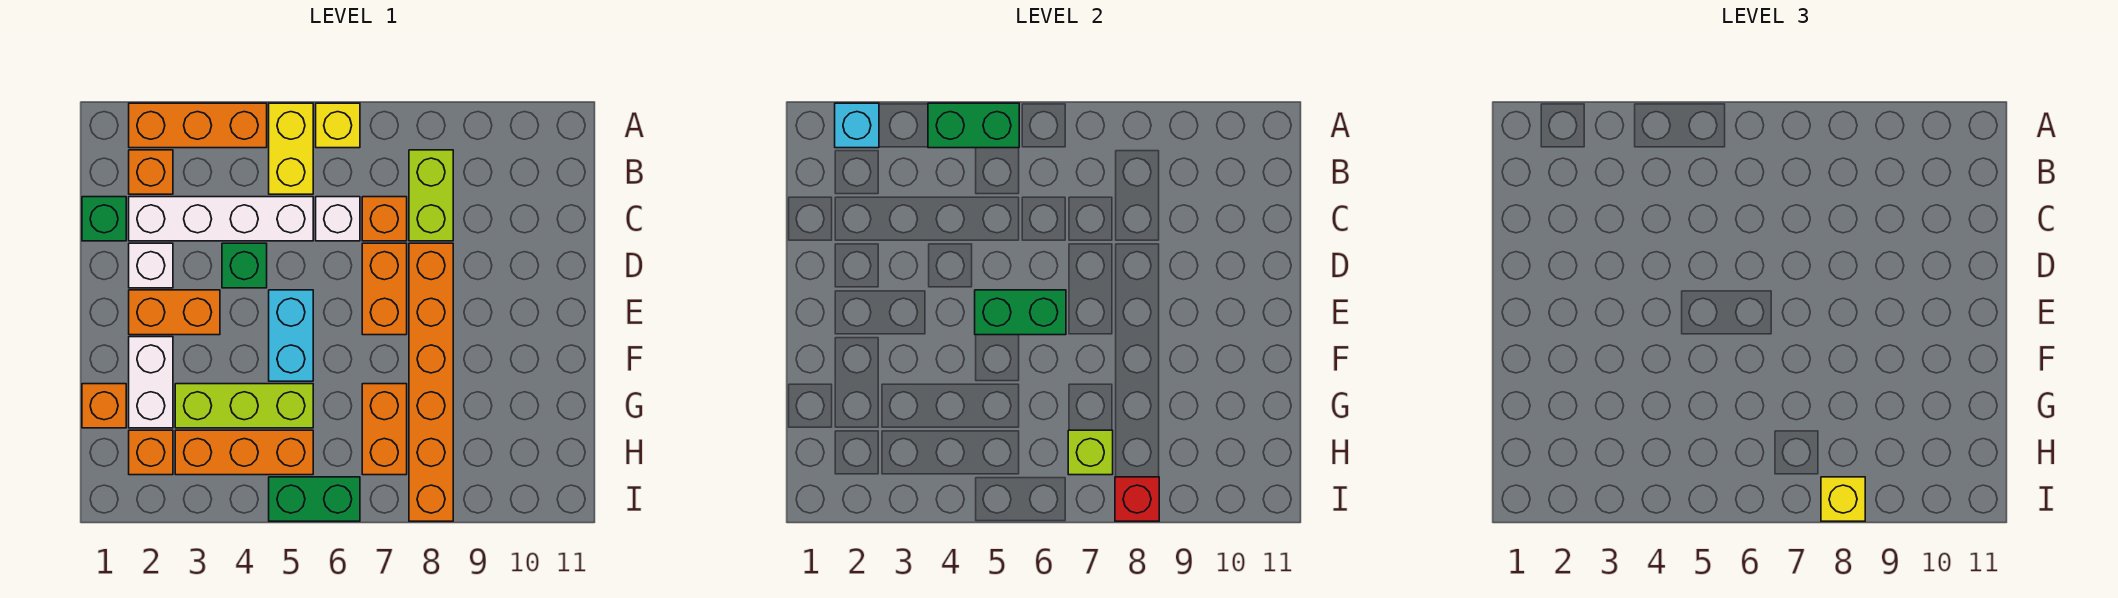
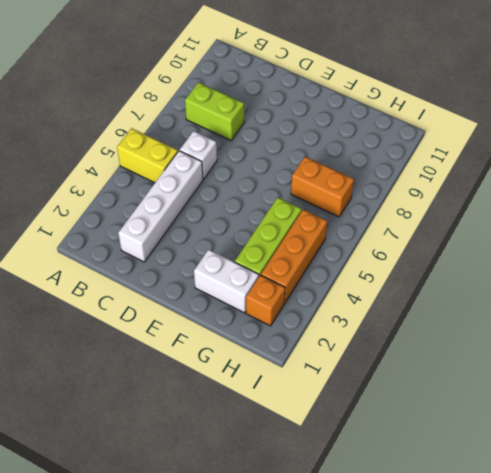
none -> orange 1x3 brick [129,103,267,148]
none -> yellow 1x1 brick [316,103,360,148]
none -> orange 1x1 brick [129,150,173,194]

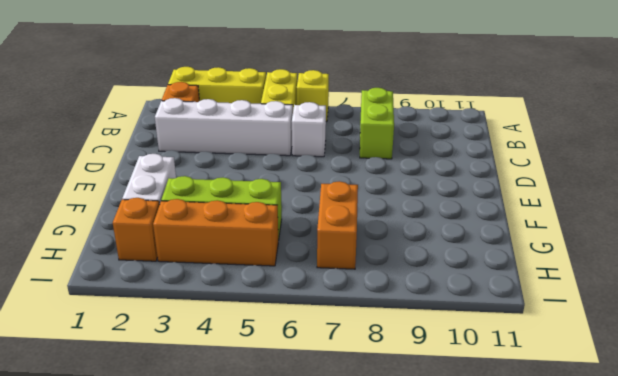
yellow 1x3 brick [168,67,266,104] -> orange 1x3 brick [129,103,267,148]
none -> green 1x1 brick [82,197,126,241]
none -> orange 1x1 brick [362,197,407,241]
none -> white 1x1 brick [129,243,173,288]

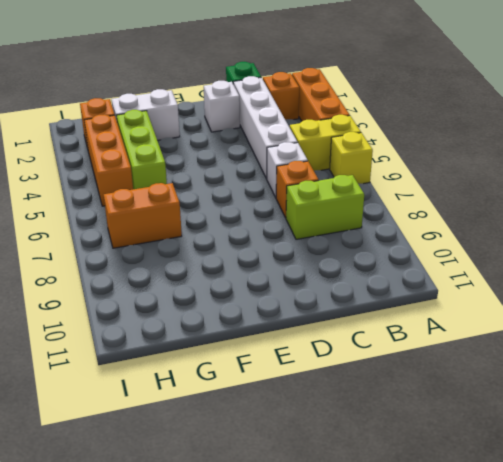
none -> green 1x1 brick [222,243,267,288]
none -> orange 1x2 brick [362,243,407,335]
none -> orange 1x6 brick [409,243,453,521]

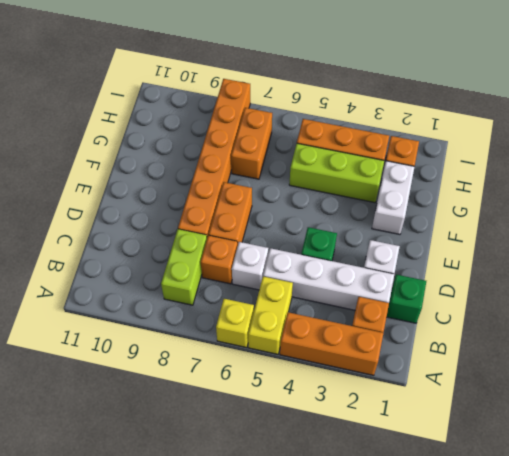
none -> orange 1x2 brick [129,290,220,335]
none -> cyan 1x2 brick [269,290,313,381]
none -> orange 1x1 brick [82,384,126,428]

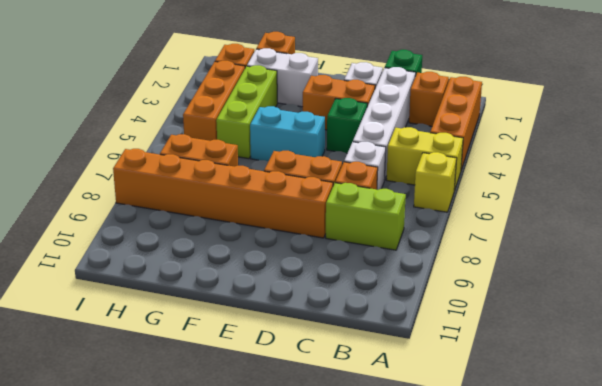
orange 1x2 brick [303,75,375,130] -> orange 1x2 brick turned to [129,290,220,335]
none -> green 1x2 brick [269,477,360,521]
none -> cyan 1x1 brick [835,103,879,148]
none -> green 1x2 brick [928,103,1019,148]

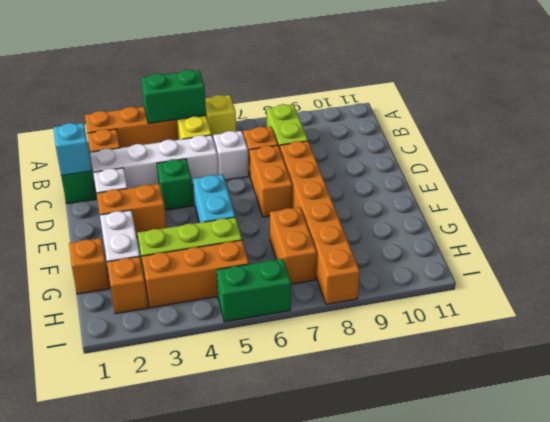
cyan 1x1 brick [53,123,92,176] -> cyan 1x1 brick moved to [835,103,879,148]
none -> green 1x2 brick [975,290,1066,335]
none -> lime 1x1 brick [1068,430,1113,475]
none -> red 1x1 brick [1115,477,1159,521]

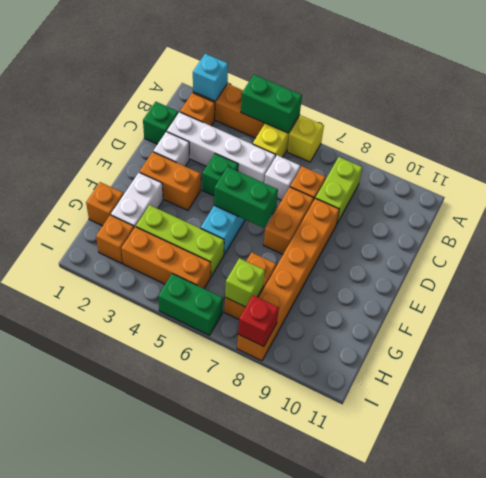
none -> yellow 1x1 brick [1821,477,1865,521]

